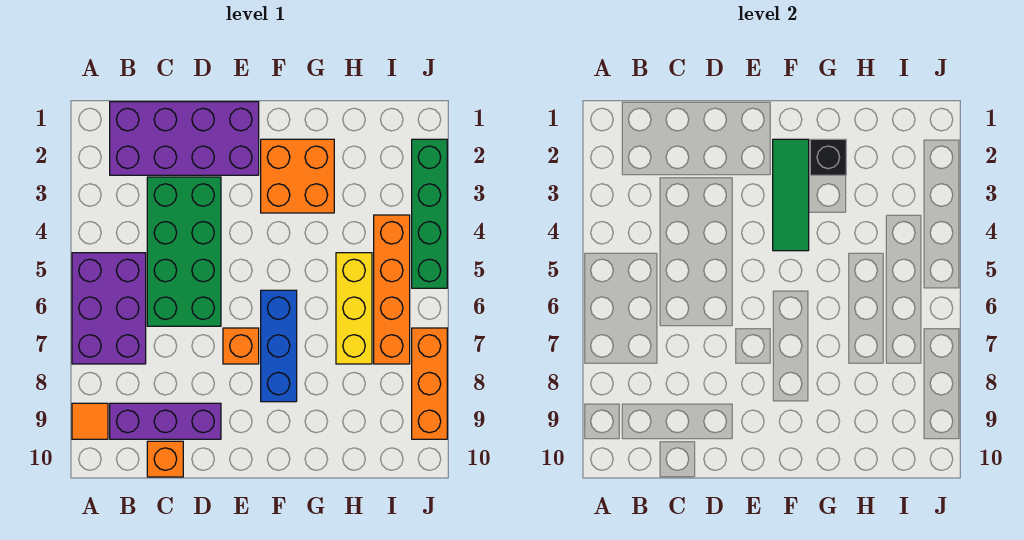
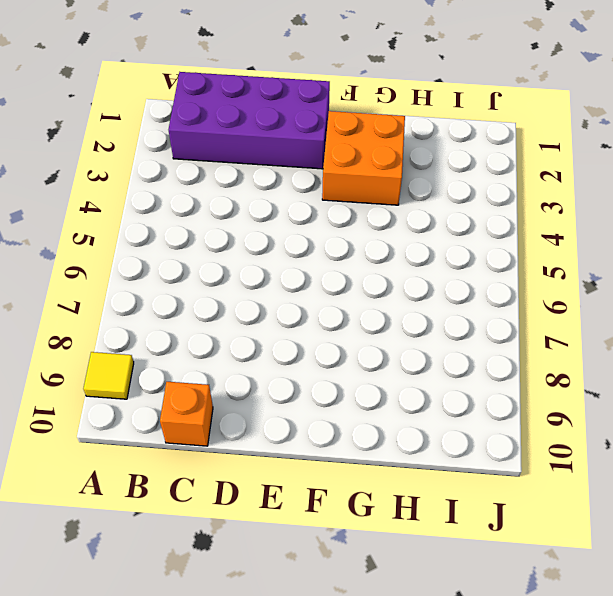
yellow 1x1 tile [83,352,134,399] -> orange 1x1 tile [72,403,108,439]
none -> purple 2x3 brick [72,253,146,364]
none -> purple 1x3 brick [110,403,221,439]
none -> green 2x4 brick [147,177,221,326]

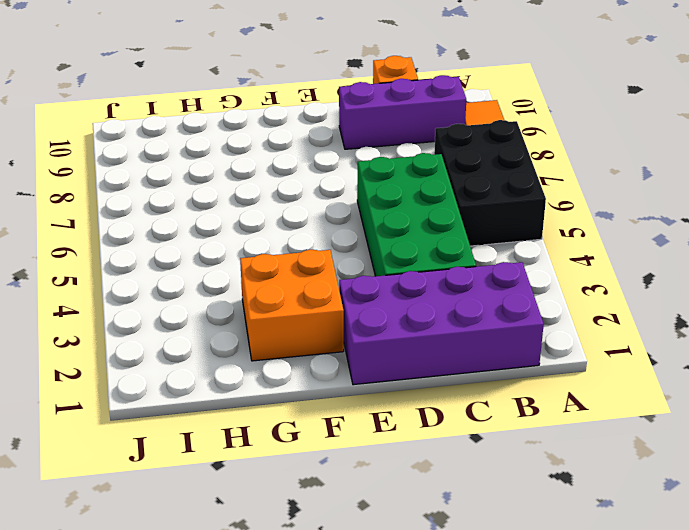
black 2x3 brick [434,120,546,246] -> purple 2x3 brick [72,253,146,364]
none -> orange 1x1 brick [223,328,259,364]
none -> blue 1x3 brick [261,290,297,402]
none -> yellow 1x3 brick [336,253,372,364]

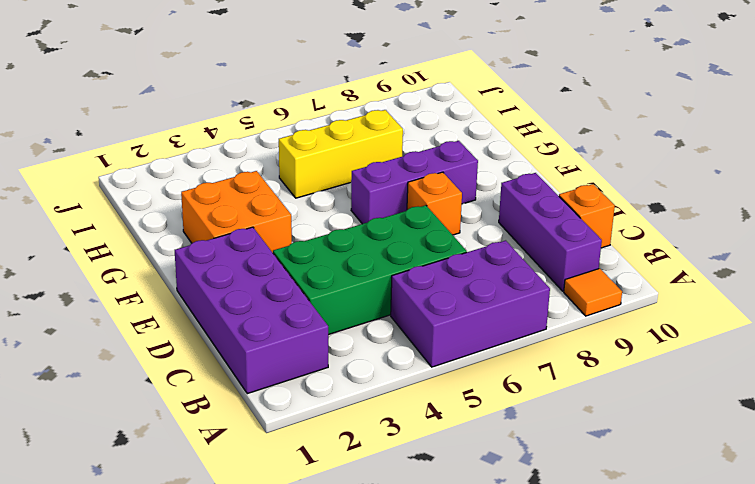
purple 1x3 brick [351,141,478,224] -> blue 1x3 brick [261,290,297,402]
none -> orange 1x4 brick [374,215,410,364]
none -> green 1x4 brick [412,139,447,288]
none -> orange 1x3 brick [412,328,447,439]

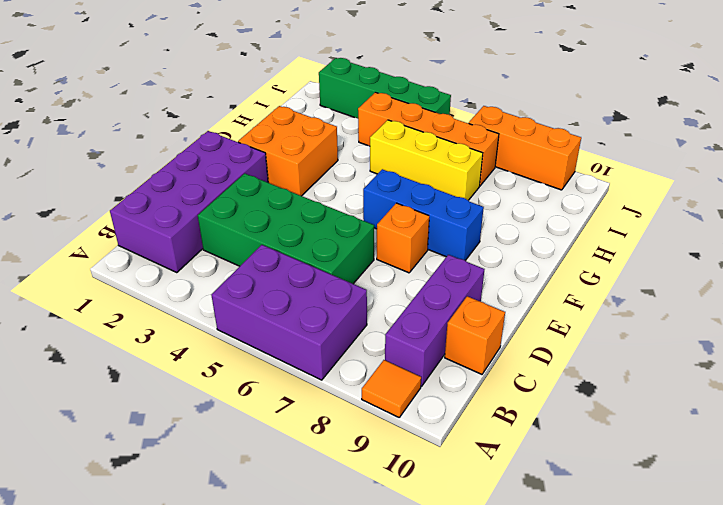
none -> green 1x3 tile [773,139,809,251]
none -> black 1x1 brick [810,139,846,175]

